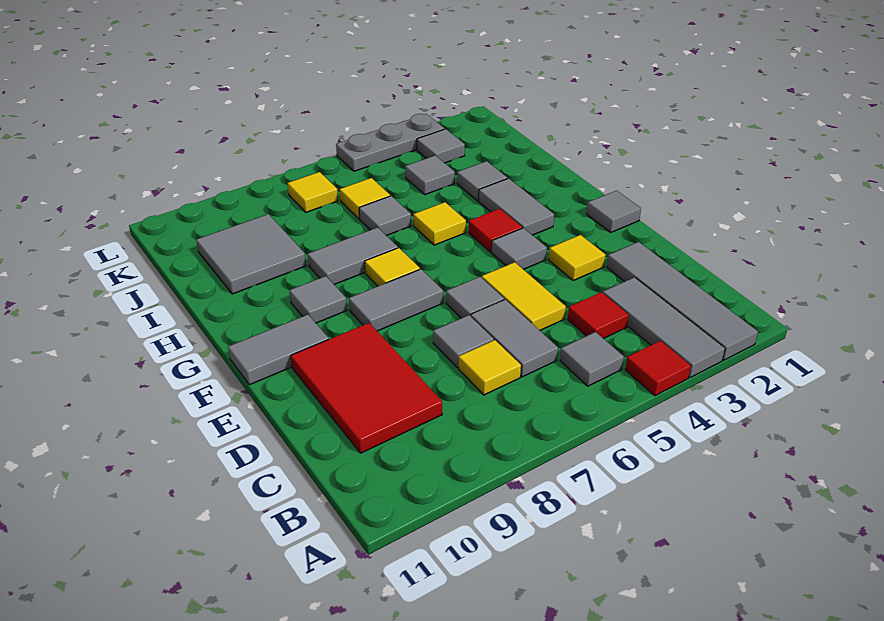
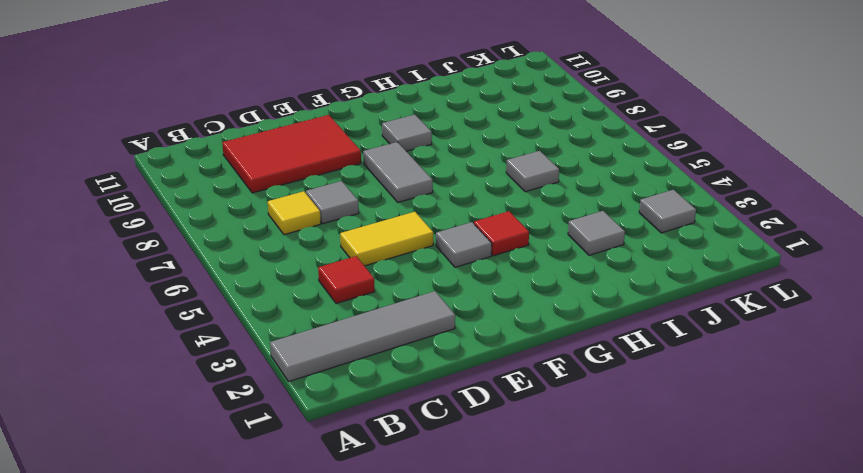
none -> grey 1x3 tile [603,277,725,378]
none -> red 1x1 tile [625,341,691,396]
none -> grey 1x1 tile [560,332,624,386]
none -> grey 1x2 tile [471,300,558,377]

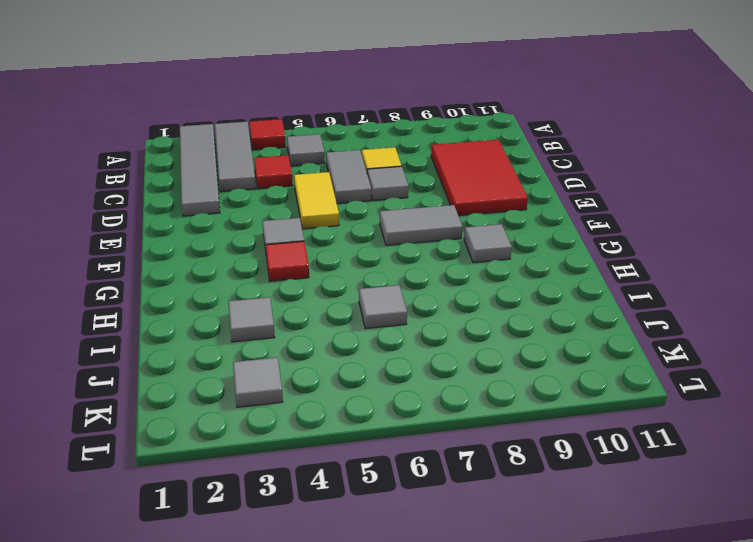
none -> yellow 1x1 tile [549,235,606,280]
none -> grey 1x1 tile [446,277,504,318]
none -> grey 1x1 tile [587,191,641,232]
none -> grey 1x2 tile [228,315,329,385]

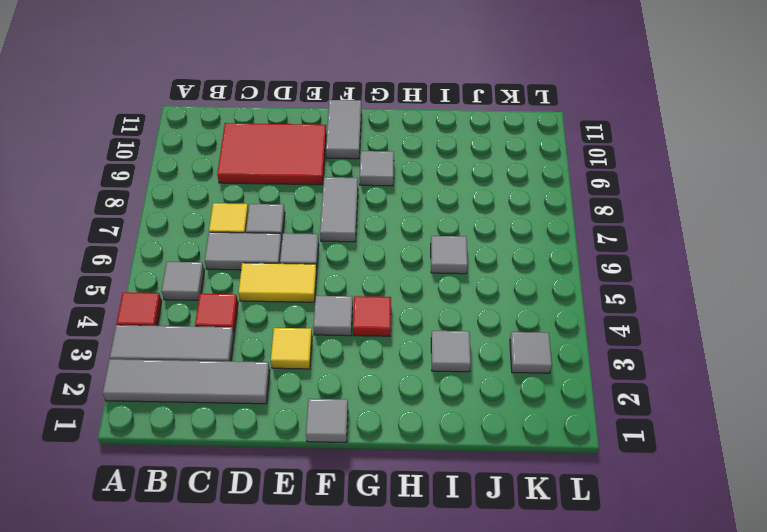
none -> grey 1x2 tile [479,178,554,235]
none -> yellow 1x1 tile [365,248,420,286]
none -> yellow 1x1 tile [414,202,466,245]
none -> grey 1x2 tile [308,228,398,284]

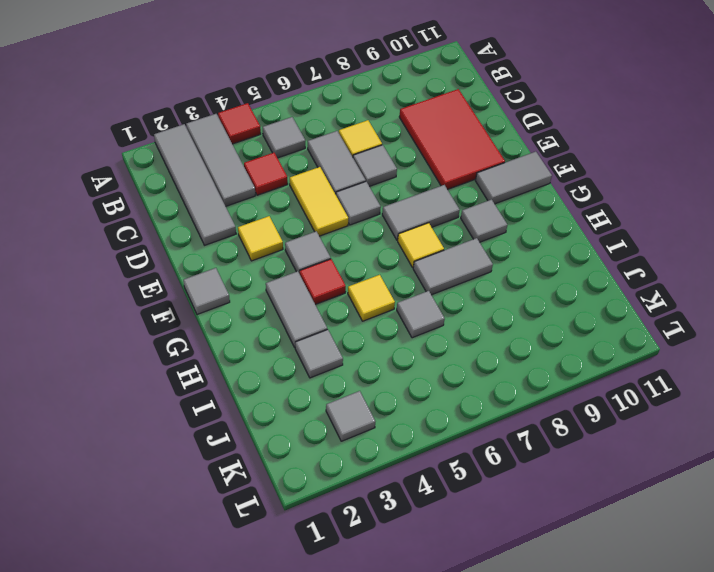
none -> grey 2x2 tile [196,214,306,294]
none -> grey 1x1 tile [405,156,455,195]
none -> yellow 1x1 tile [340,178,390,219]
none -> yellow 1x1 tile [288,172,338,212]

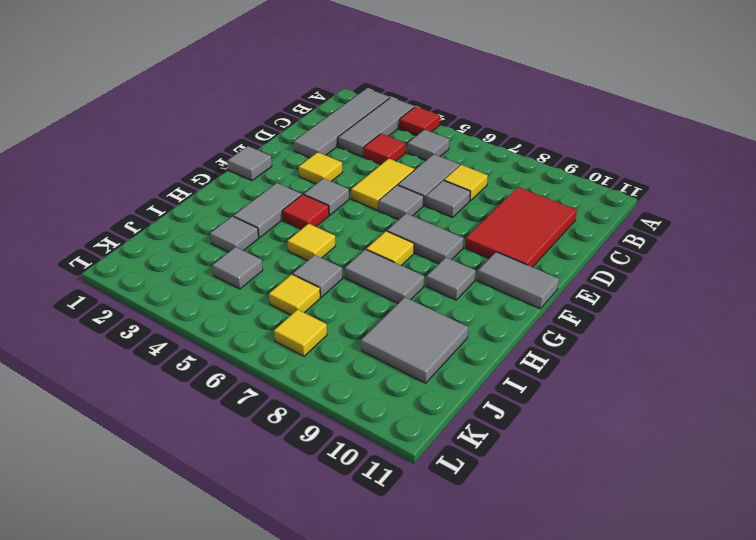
none -> grey 1x1 tile [417,129,465,163]
none -> grey 1x3 plate [336,114,445,171]

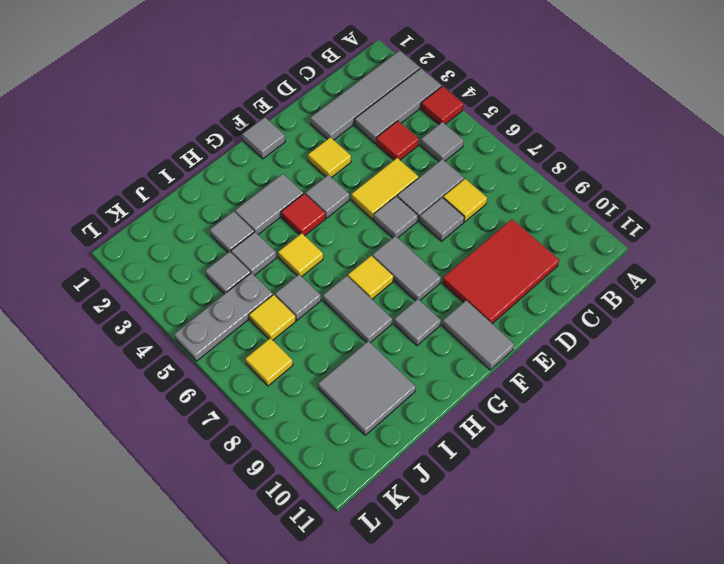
grey 1x1 tile [231,232,277,276] -> grey 1x1 tile moved to [417,129,465,163]
grey 1x3 plate [174,273,273,361] -> grey 1x3 plate turned to [336,114,445,171]

